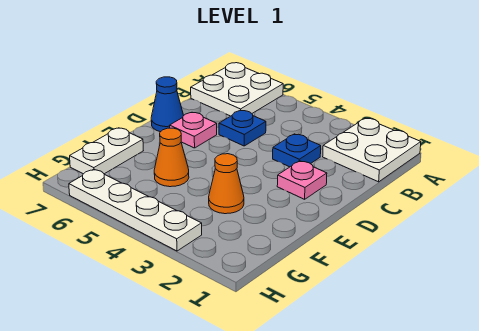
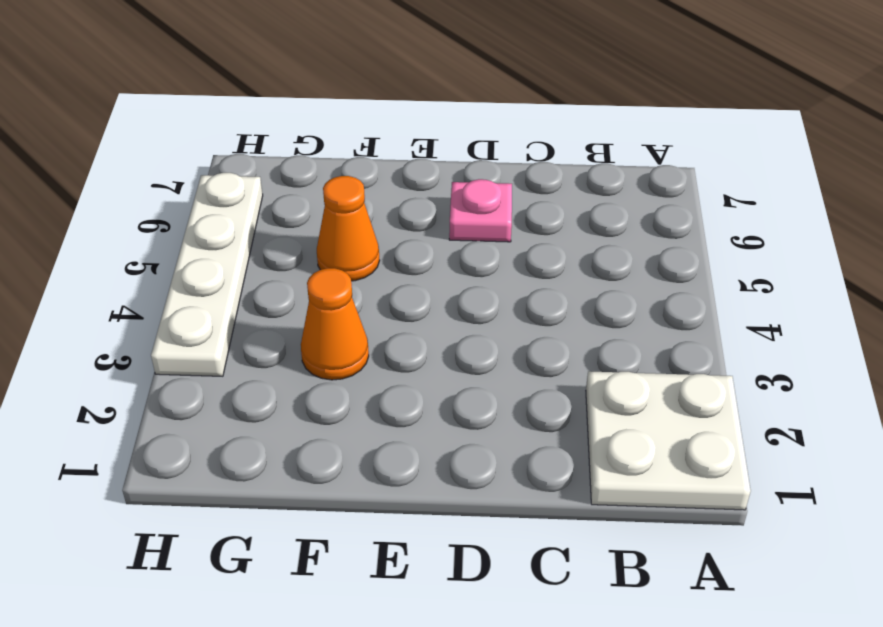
none -> white 2x2 plate [191,63,283,116]
none -> blue 1x1 plate [273,134,321,167]

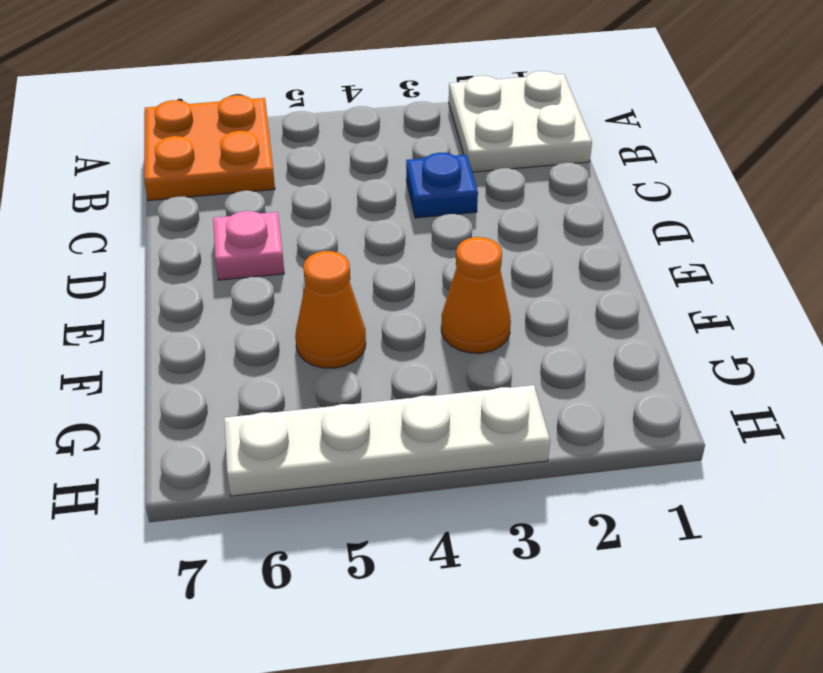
orange 2x2 plate [144,95,275,201] -> white 2x2 plate [191,63,283,116]
none -> blue 1x1 plate [219,110,266,146]
none -> pink 1x1 plate [277,161,327,199]

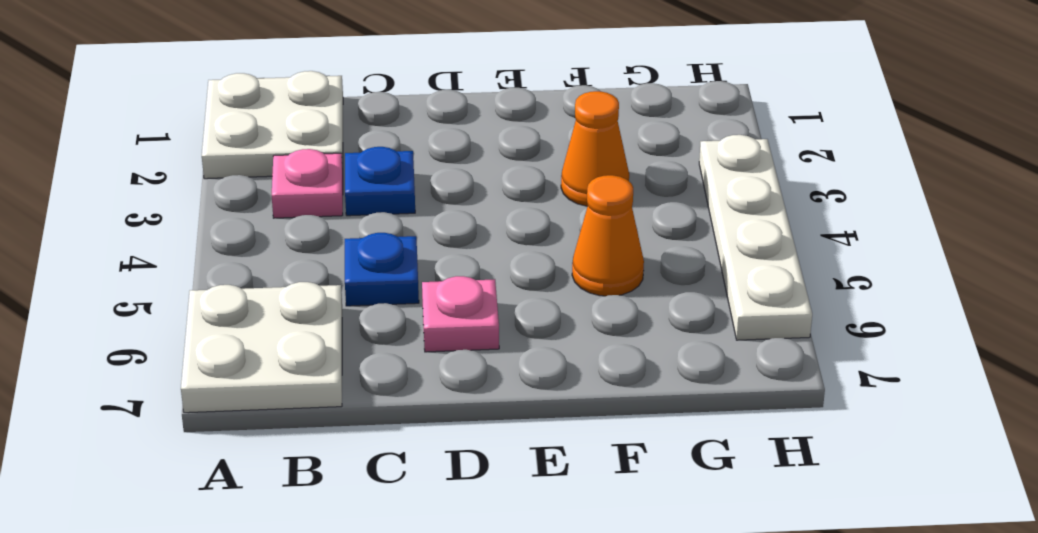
pink 1x1 plate [272,149,343,218] -> pink 1x1 plate moved to [277,161,327,199]
none -> blue 1x1 cone [151,77,184,132]
none -> white 1x2 plate [70,128,143,174]

